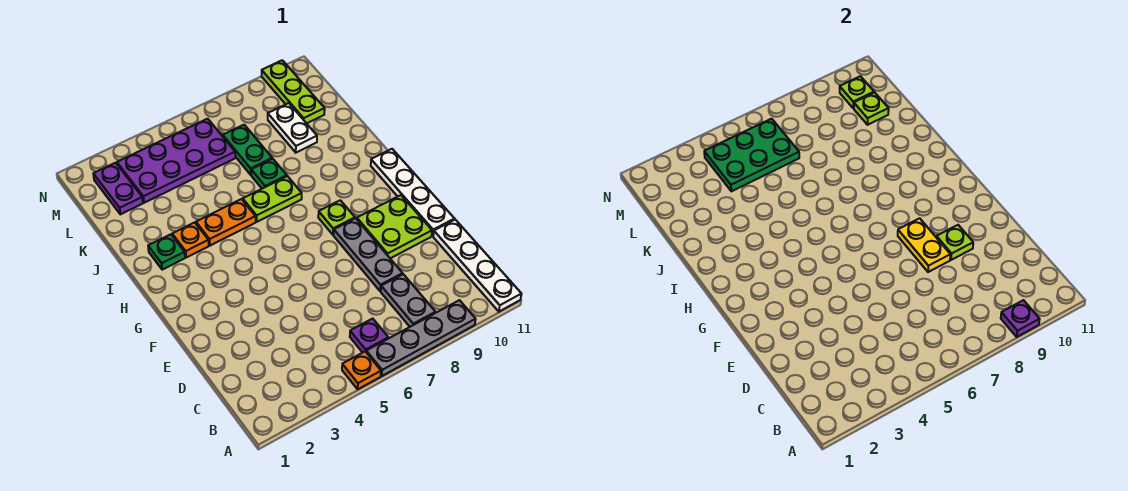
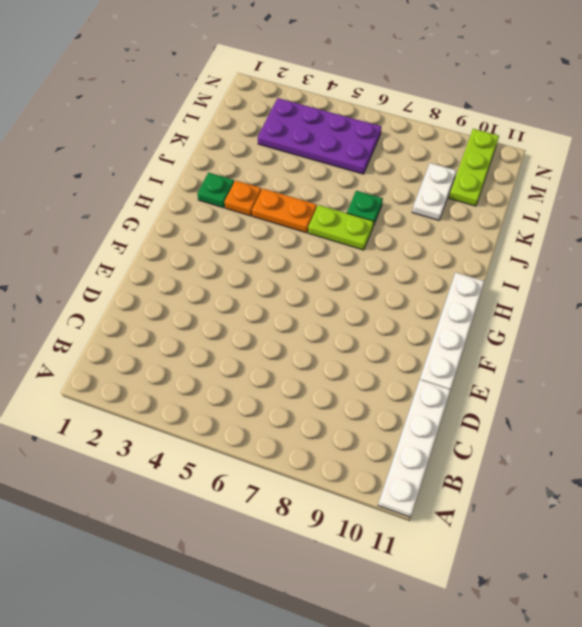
none -> orange 1x1 plate [342,352,381,389]
none -> grey 1x4 plate [366,300,476,376]
none -> purple 1x1 plate [350,319,388,353]

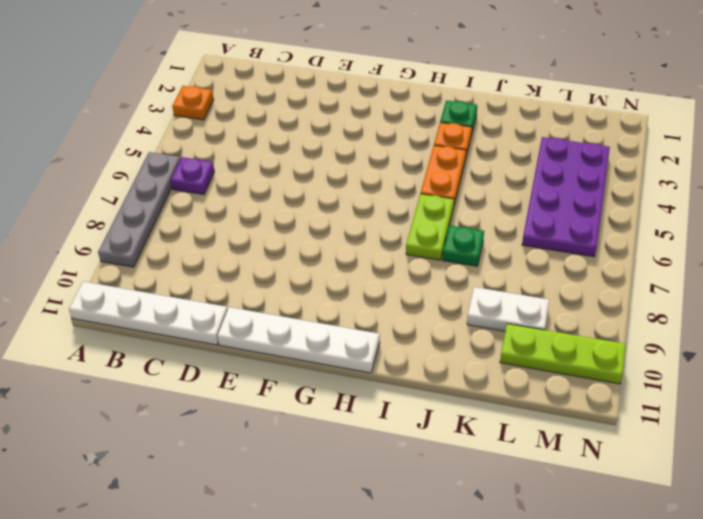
orange 1x1 plate [172,86,214,120] -> orange 1x1 plate moved to [342,352,381,389]
none -> grey 1x2 plate [381,274,435,327]
none -> grey 1x3 plate [334,218,403,291]
none -> lime 2x2 plate [357,195,432,258]

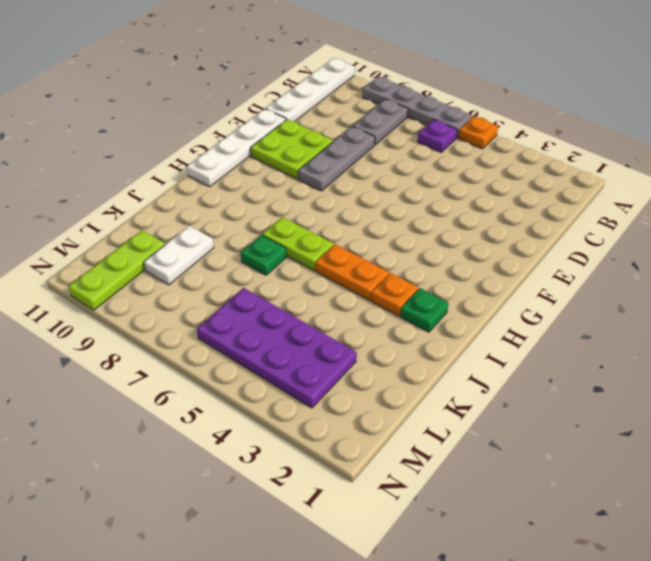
none -> lime 1x1 plate [318,200,355,235]
none -> green 1x2 plate [223,125,272,175]
none -> purple 1x2 plate [93,163,143,214]

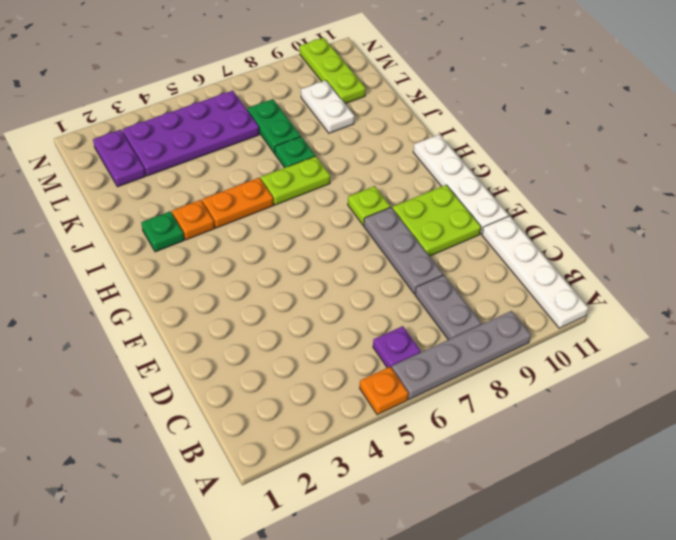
none -> purple 1x1 plate [1001,300,1040,337]
none -> yellow 1x2 plate [898,218,950,272]
none -> lime 1x1 plate [936,225,973,260]

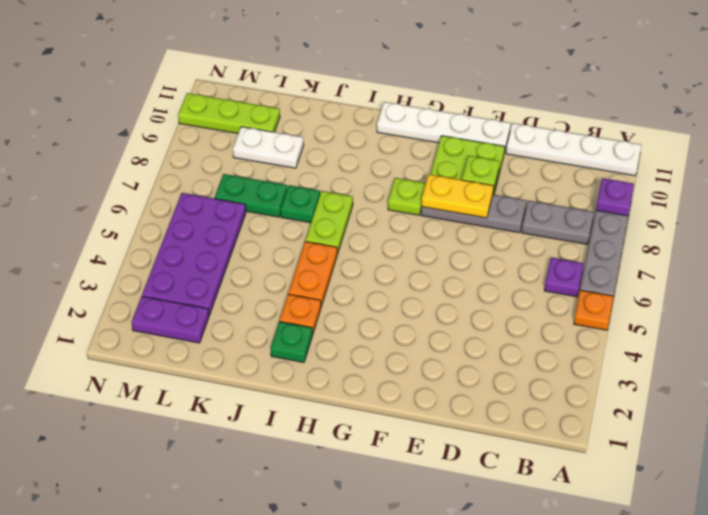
none -> green 2x3 plate [704,119,799,191]
none -> lime 1x1 plate [854,92,889,125]
none -> lime 1x1 plate [840,76,874,108]

